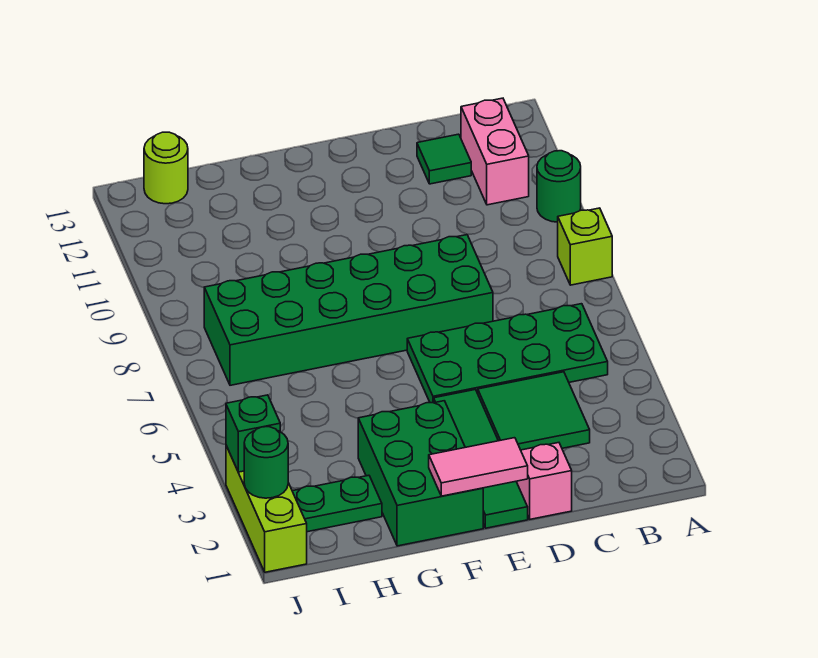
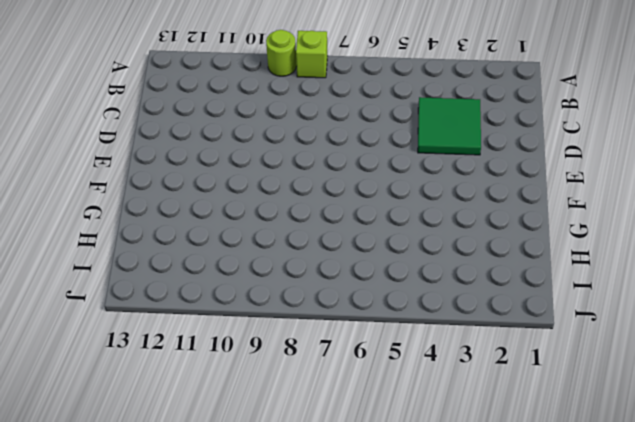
lime 1x1 round brick [266,30,297,76] -> lime 1x1 round brick moved to [144,132,188,204]
none -> green 1x1 round brick [537,151,581,222]
none -> green 2x4 plate [407,304,608,403]
none -> pink 1x2 brick [461,98,529,205]

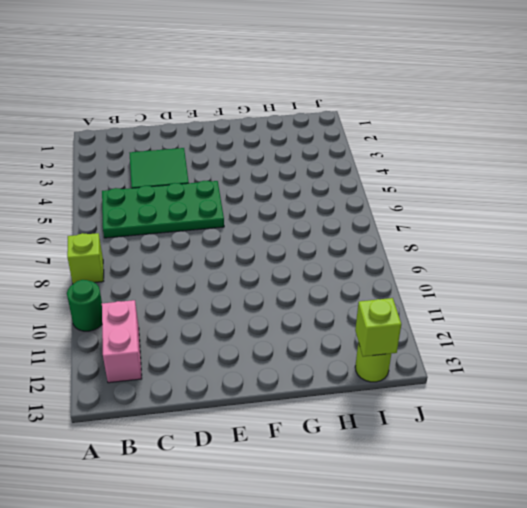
lime 1x1 brick [355,298,401,357] -> none
none -> green 1x1 tile [417,134,471,184]
none -> pink 1x1 brick [517,443,572,519]
none -> green 2x6 brick [204,235,493,385]

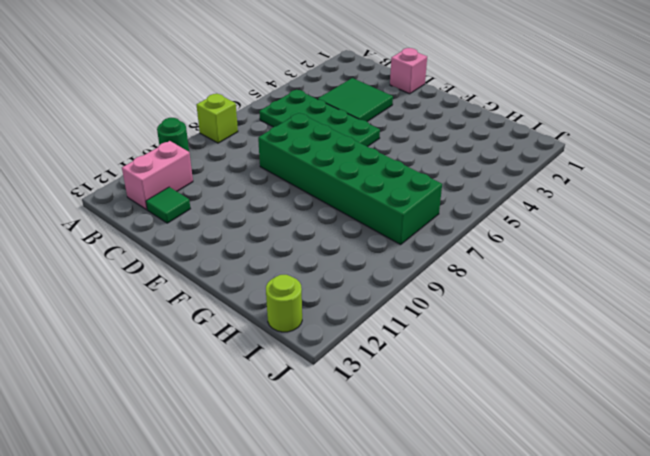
none -> green 1x4 tile [434,390,528,528]
none -> green 2x3 brick [358,401,483,546]
none -> green 1x2 plate [292,475,382,532]

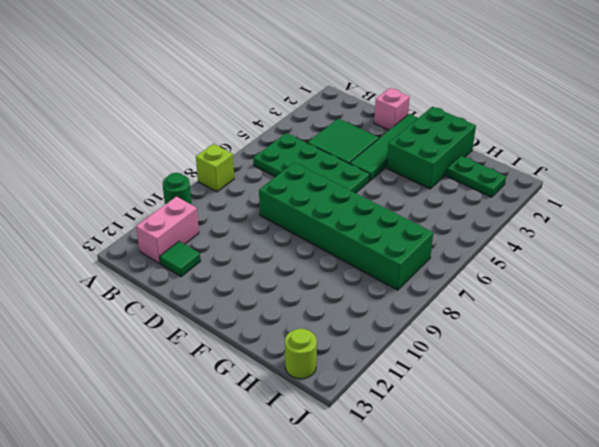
none -> lime 1x3 brick [226,446,307,572]
none -> pink 1x2 tile [429,438,528,496]
none -> green 1x1 round brick [244,427,288,498]

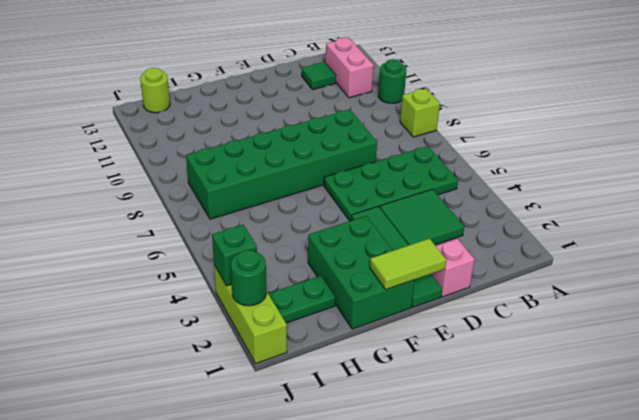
lime 1x2 tile [370,238,446,290] -> pink 1x2 tile [429,438,528,496]

